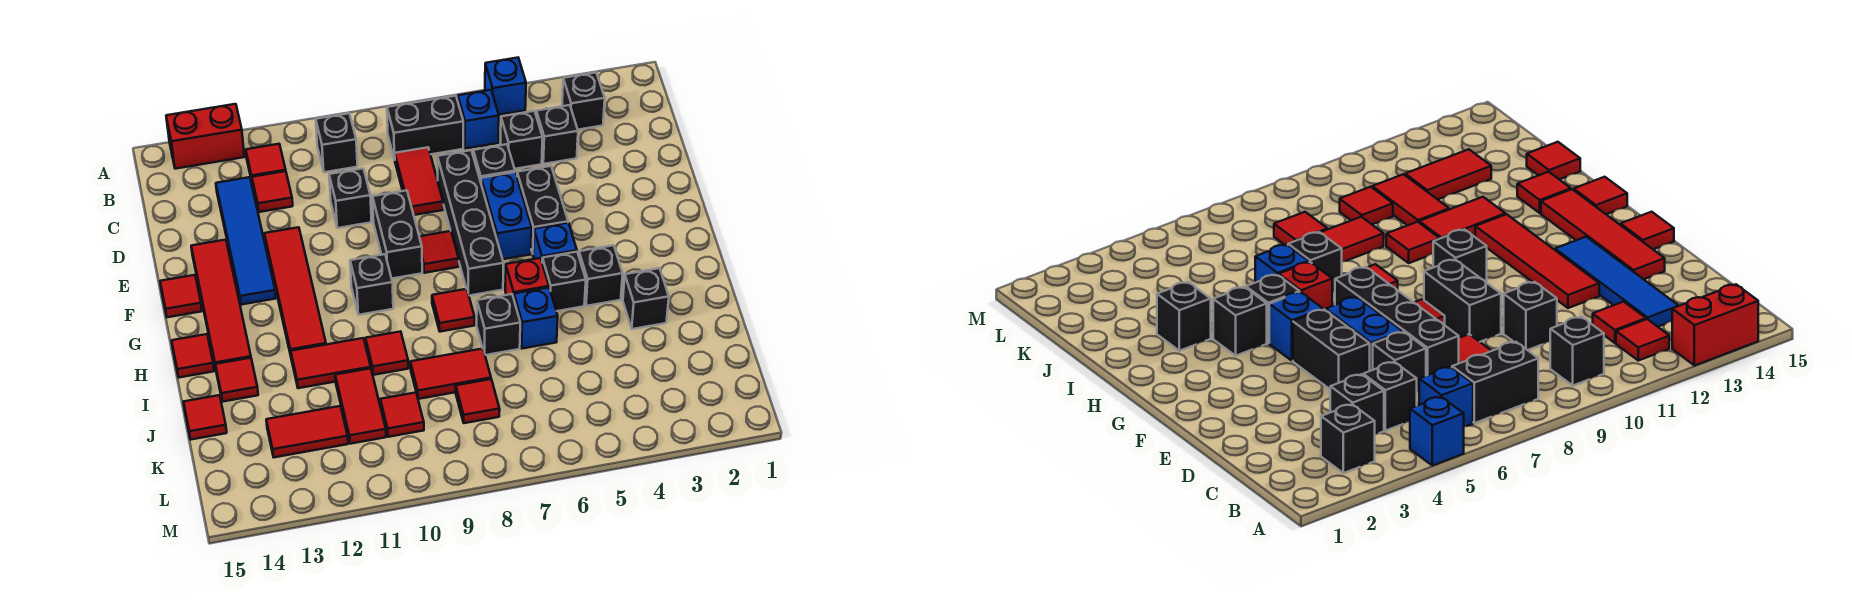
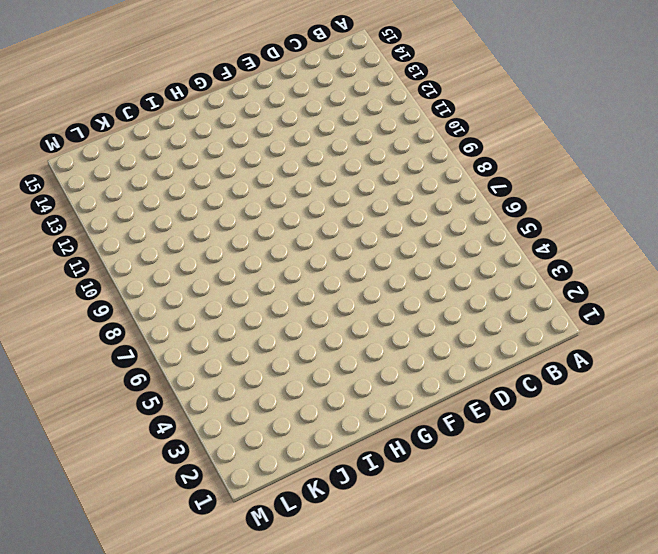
none -> blue 1x1 brick [485,58,526,115]
none -> red 1x2 brick [166,104,244,169]
none -> black 1x1 brick [562,73,605,130]
none -> blue 1x1 brick [458,90,499,149]

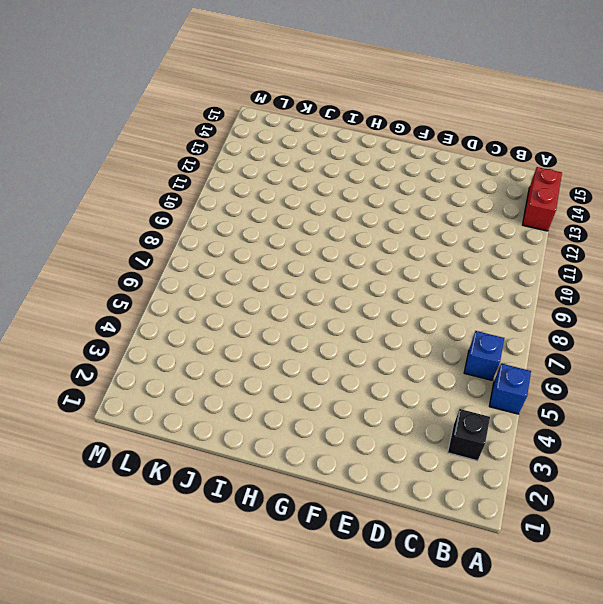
none -> black 1x2 brick [387,96,463,160]
none -> black 1x1 brick [316,113,357,172]
none -> red 1x1 tile [246,144,286,181]
none -> black 1x1 brick [536,105,578,164]

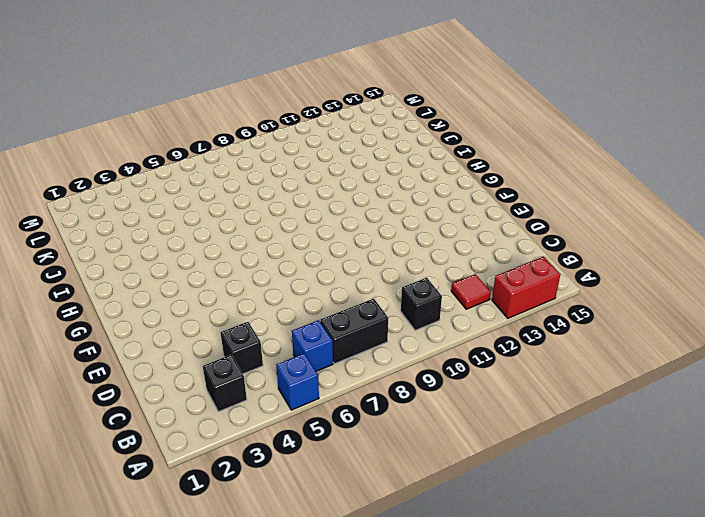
none -> black 1x1 brick [501,111,543,169]
none -> red 1x2 tile [395,147,443,215]
none -> red 1x1 tile [252,171,293,212]
none -> blue 1x4 tile [216,177,276,305]

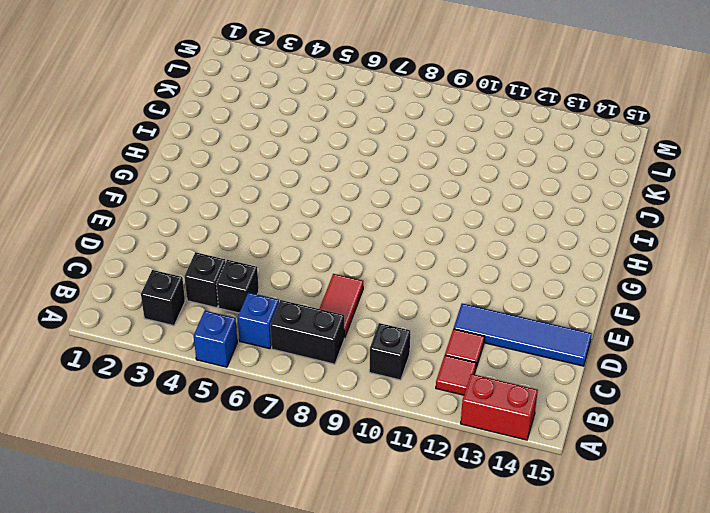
blue 1x4 tile [454,303,592,366] -> blue 1x4 tile turned to [216,177,276,305]
none -> black 1x1 brick [473,144,515,181]
none -> black 1x4 brick [437,150,504,296]
none -> black 1x1 brick [329,169,371,228]
none -> black 1x2 brick [517,166,568,253]

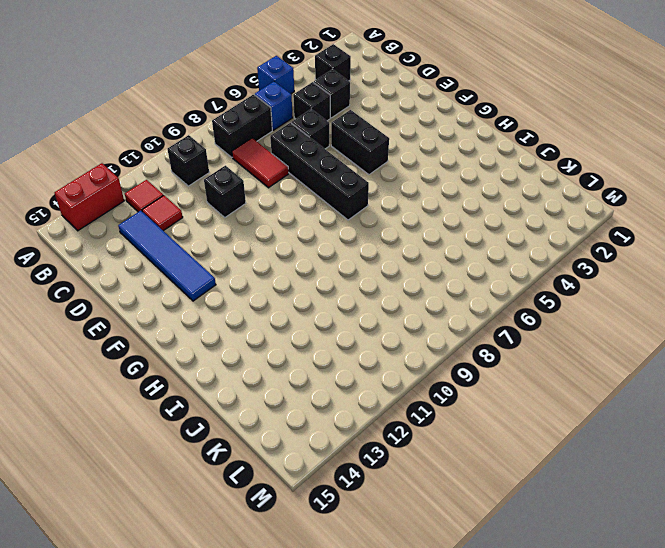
none -> blue 1x2 brick [481,172,532,259]
none -> black 1x2 brick [373,190,422,278]
none -> red 1x4 tile [264,227,326,355]
none -> red 1x4 tile [191,240,251,368]

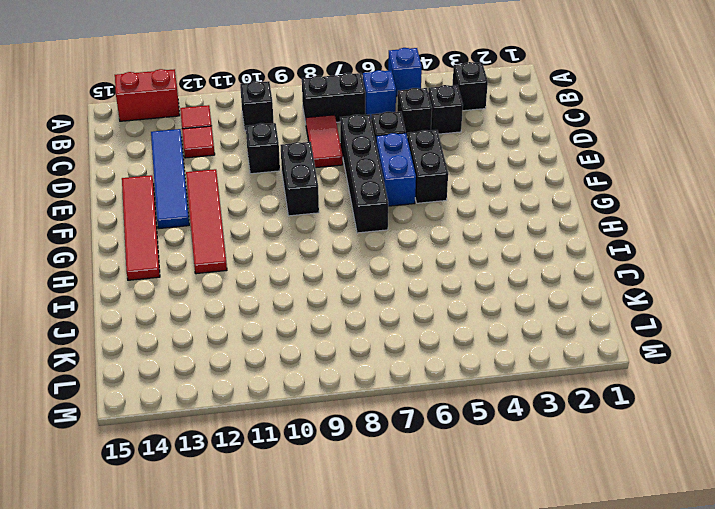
none -> red 1x1 tile [419,231,459,273]
none -> red 1x1 tile [160,275,202,317]
none -> blue 1x1 brick [533,223,577,261]
none -> black 1x1 brick [350,254,393,315]

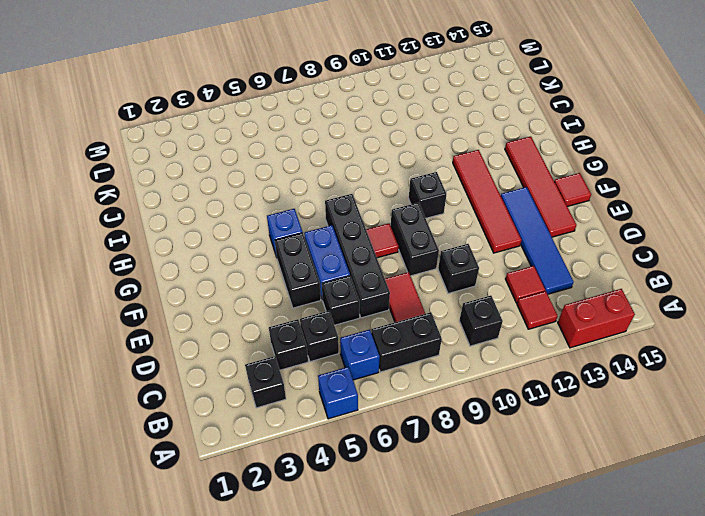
none -> black 1x1 brick [579,245,623,306]
none -> black 1x1 brick [542,252,586,311]
none -> red 1x1 brick [505,258,549,298]
none -> red 1x1 tile [432,289,475,332]

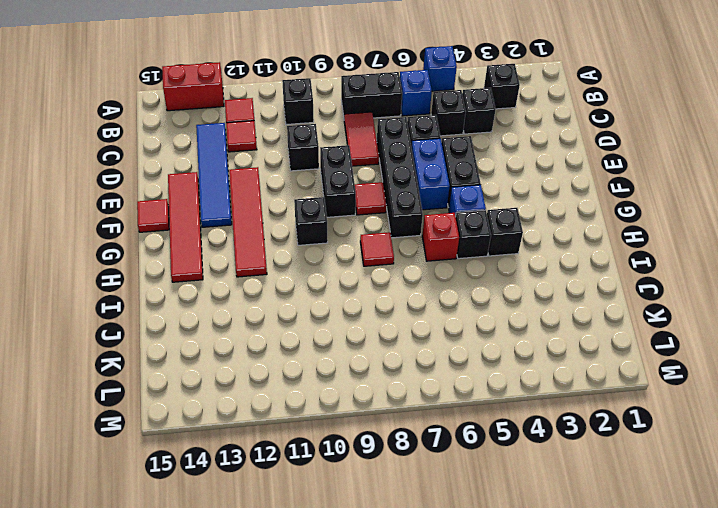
none -> red 1x1 tile [172,334,214,377]
none -> black 1x1 brick [623,268,669,329]
none -> blue 1x1 brick [514,288,558,349]
none -> black 1x1 brick [477,294,520,355]

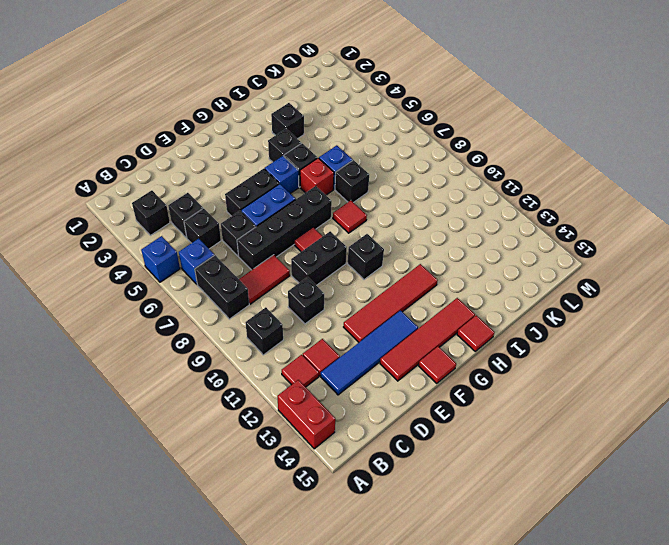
none -> red 1x1 tile [366,331,408,375]
none -> red 1x2 tile [291,338,371,388]
none -> red 1x1 tile [215,358,258,402]
none -> red 1x2 tile [410,349,491,399]

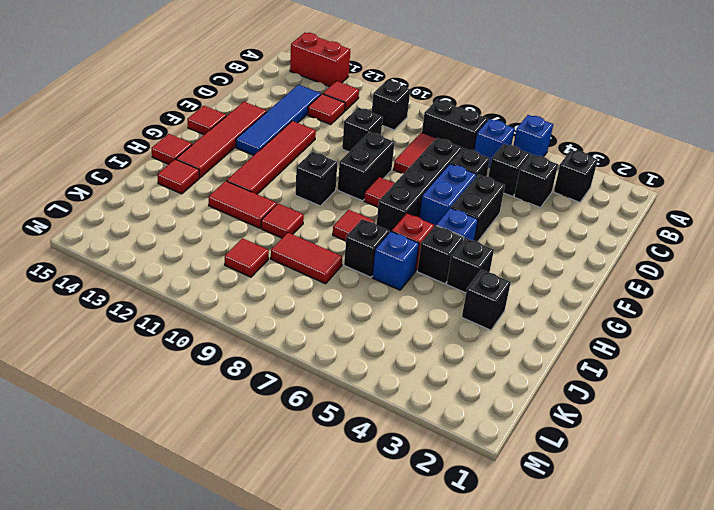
none -> red 1x2 tile [335,368,386,444]
none -> red 1x1 tile [184,395,227,440]
none -> red 1x1 tile [456,379,500,423]
none -> red 1x2 tile [266,406,348,457]

